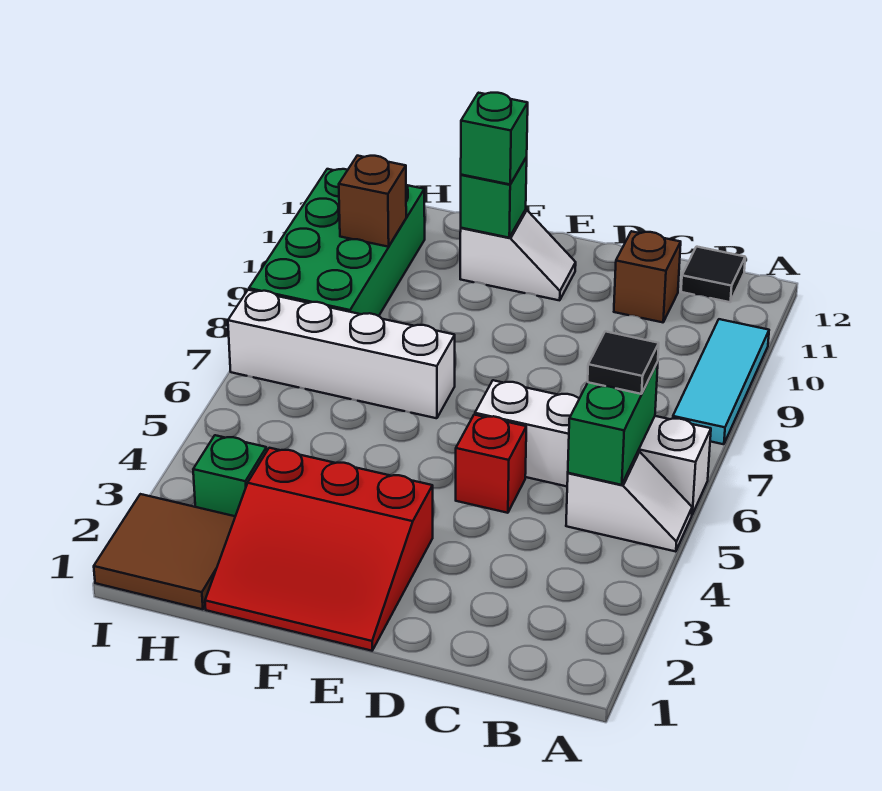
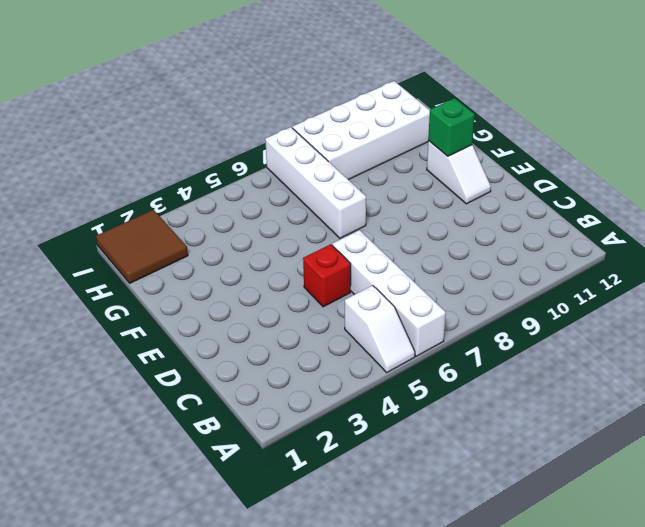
white 2x4 brick [292,81,430,180] -> green 2x4 brick [249,169,425,316]
none -> cyan 1x3 tile [673,319,769,444]
none -> black 1x1 tile [681,247,745,302]
none -> brown 1x1 brick [614,231,681,322]

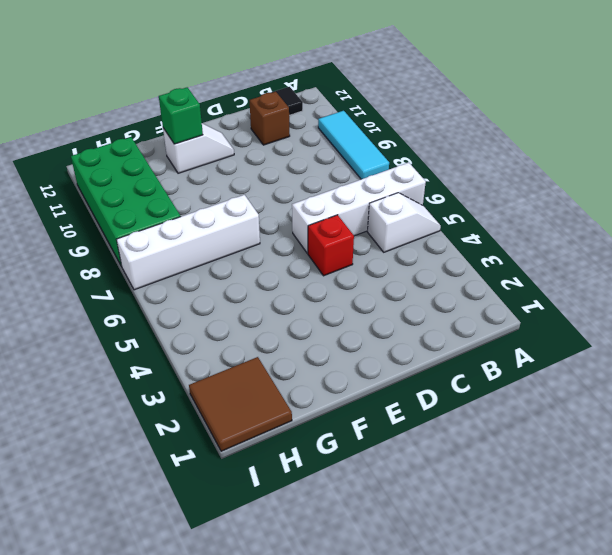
none -> red 3x3 slope [205,448,433,651]
none -> green 1x1 brick [193,435,267,516]
none -> green 1x2 brick [568,362,658,485]

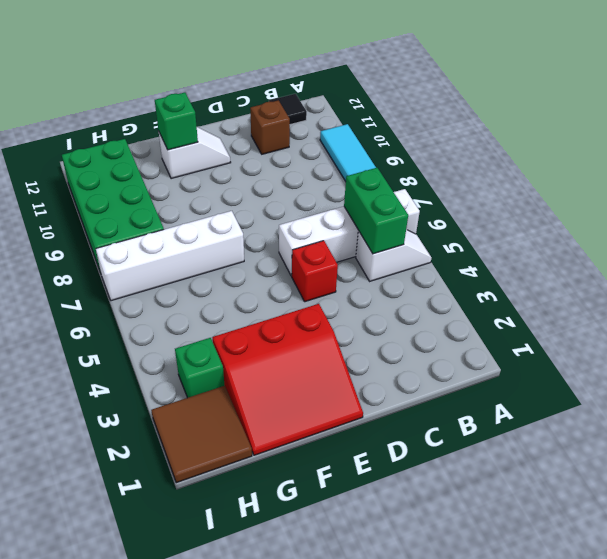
none -> brown 1x1 brick [339,156,406,247]
none -> black 1x1 tile [588,331,659,394]
none -> green 1x1 brick [461,93,528,184]

